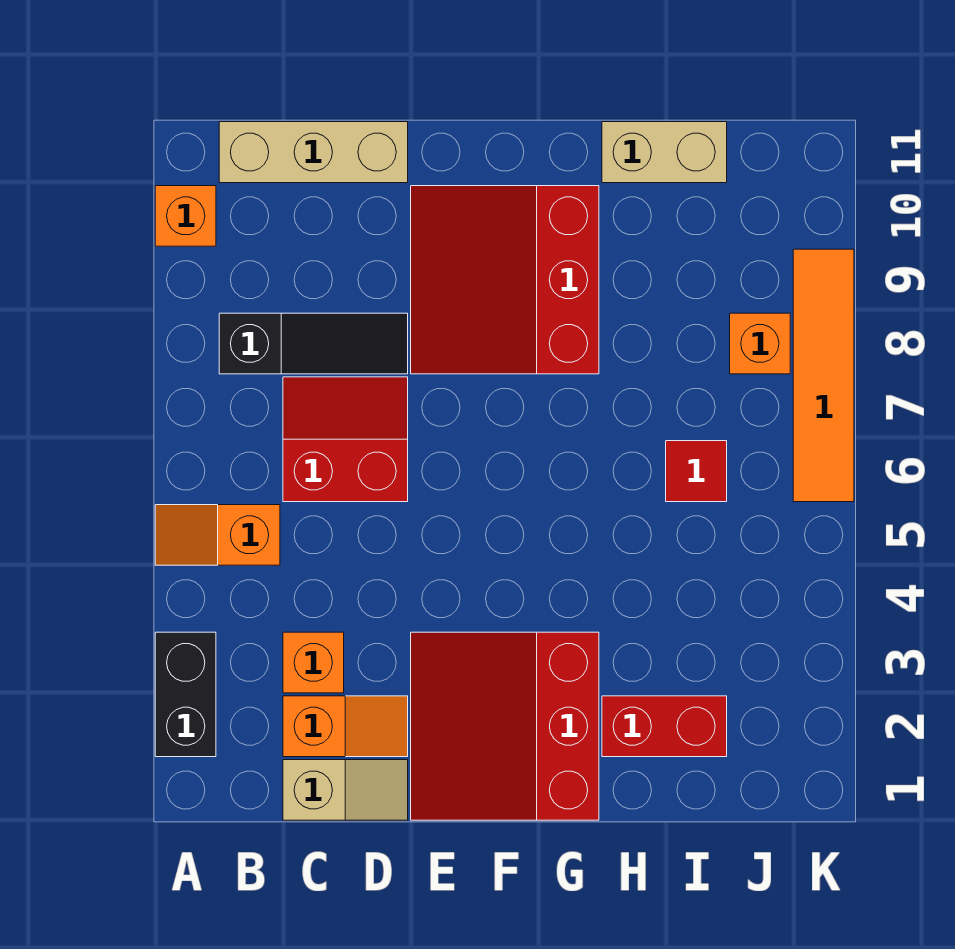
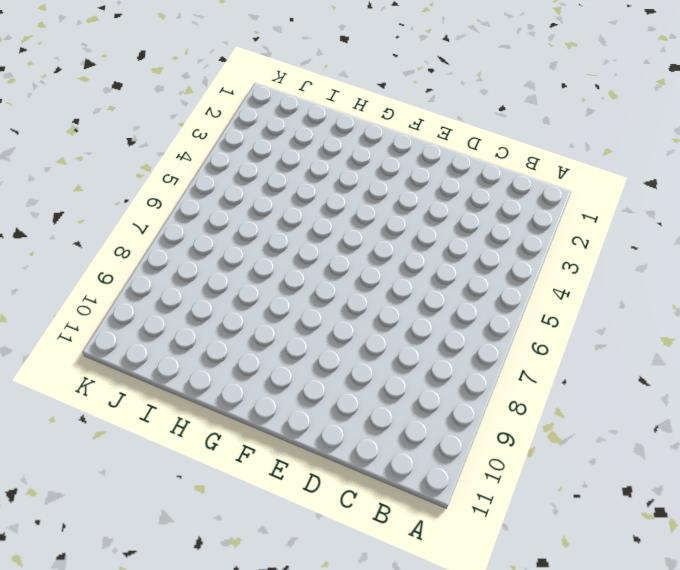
none -> black 1x2 brick [155,632,216,757]
none -> orange 1x2 slope [155,505,280,565]
none -> orange 1x1 brick [155,186,216,246]

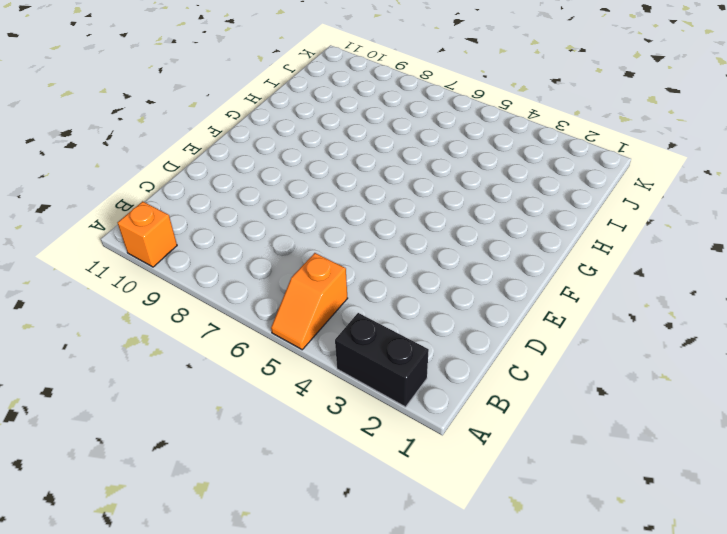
none -> black 1x3 slope [219,313,408,374]
none -> tan 1x3 brick [219,122,408,183]
none -> tan 1x2 slope [283,760,408,820]

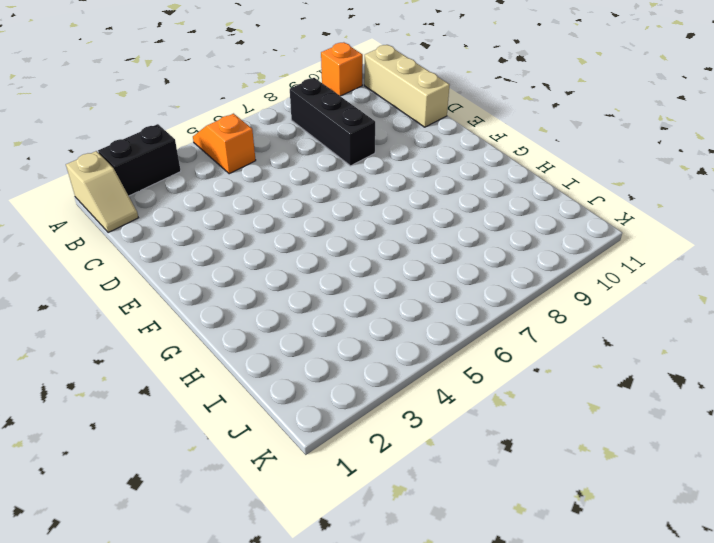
tan 1x2 slope [66,151,138,233] -> tan 1x2 slope moved to [283,760,408,820]
black 1x3 brick [290,78,375,166] -> black 1x3 slope [219,313,408,374]
none -> orange 1x2 slope [283,696,408,757]
none -> orange 1x1 brick [283,632,344,693]
none -> red 2x2 slope [283,377,408,502]

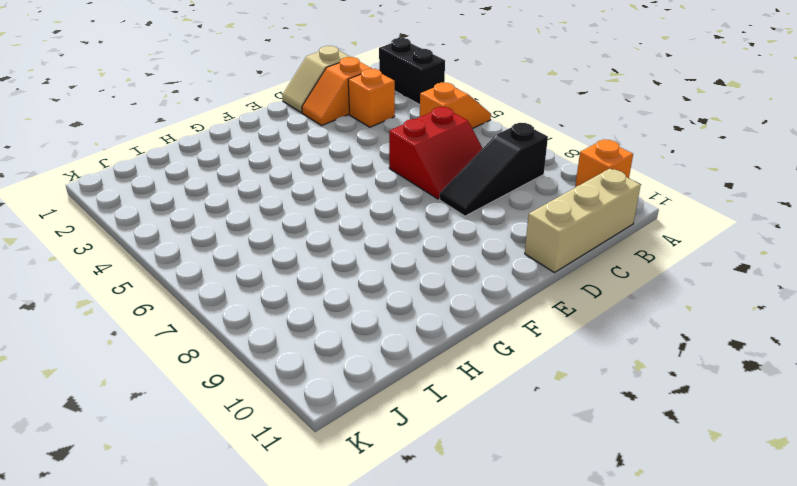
none -> red 3x3 slope [411,632,599,820]
none -> red 3x3 slope [411,186,599,374]
none -> red 1x2 brick [602,696,727,757]

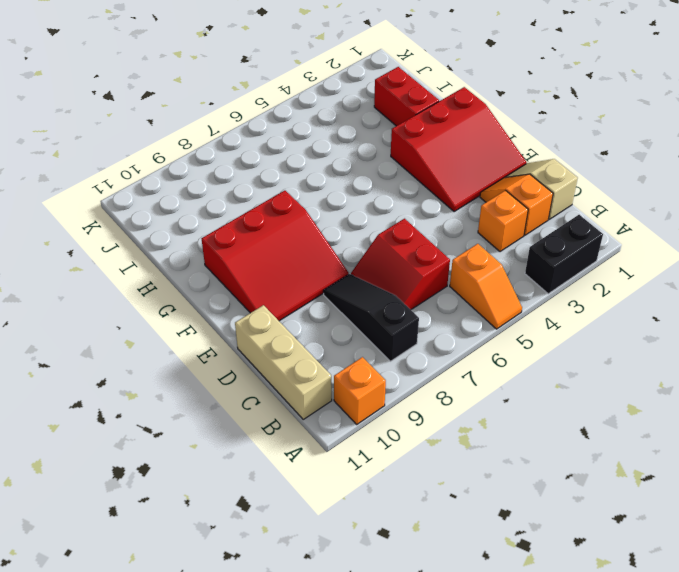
none -> tan 1x2 brick [602,122,727,183]
none -> red 1x1 tile [666,441,727,502]
none -> orange 1x1 brick [730,313,790,374]

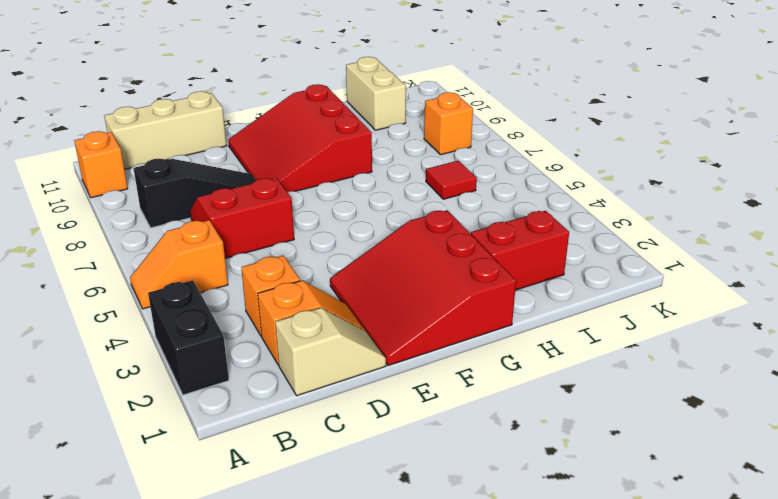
tan 1x2 brick [346,57,406,130] -> tan 1x2 brick turned to [602,122,727,183]
none -> orange 1x4 tile [793,249,854,502]

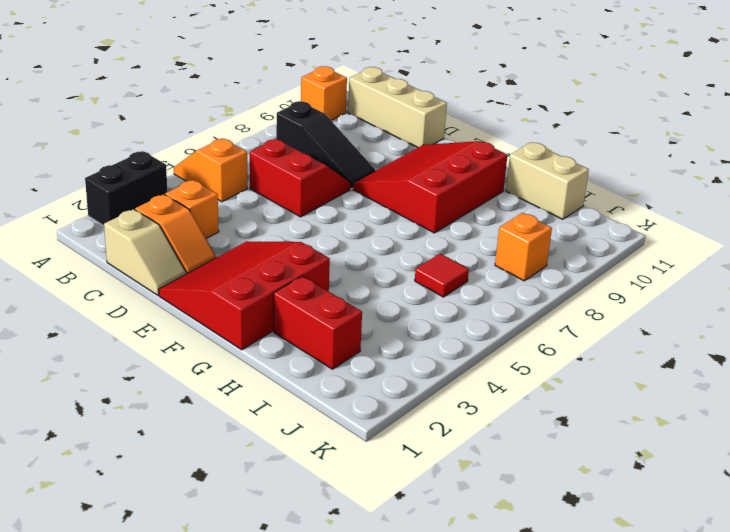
none -> orange 1x4 tile [793,249,854,502]

